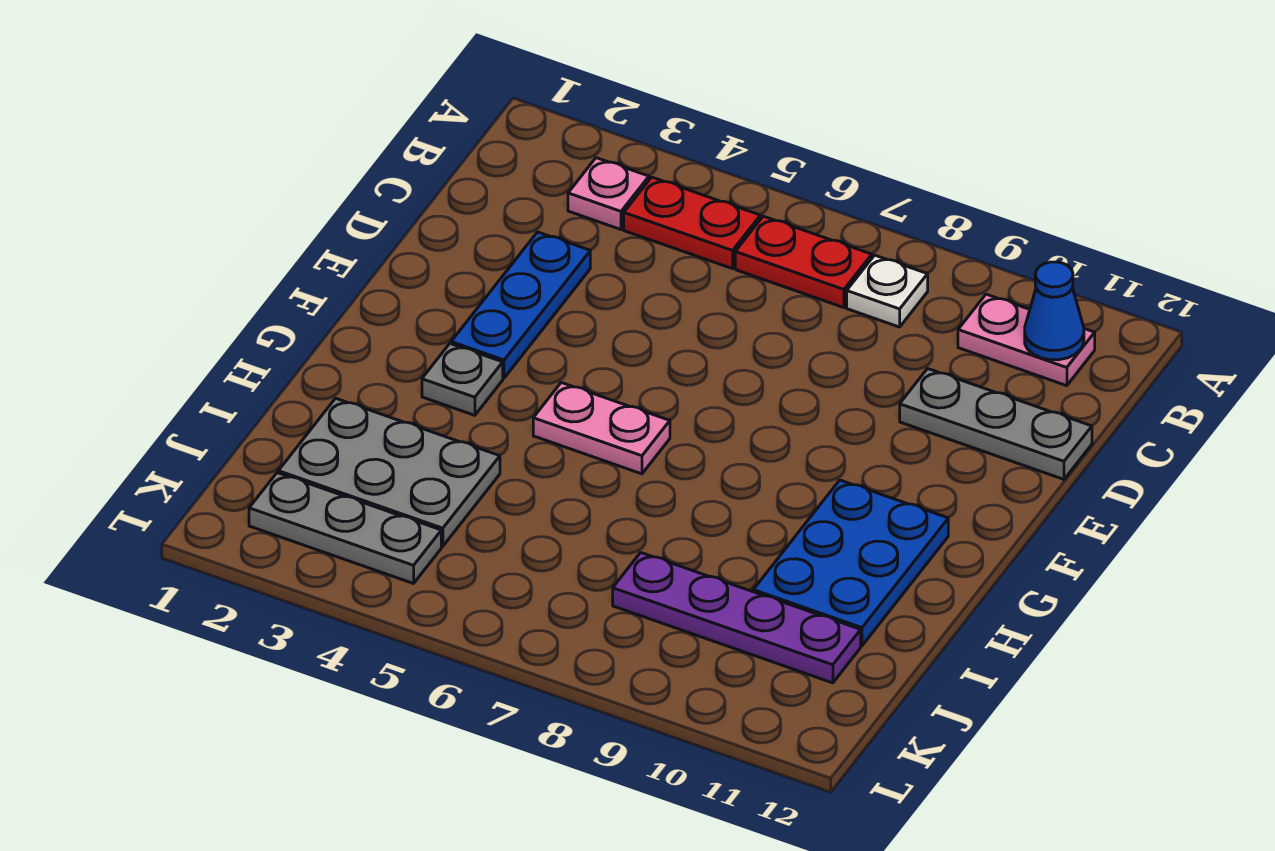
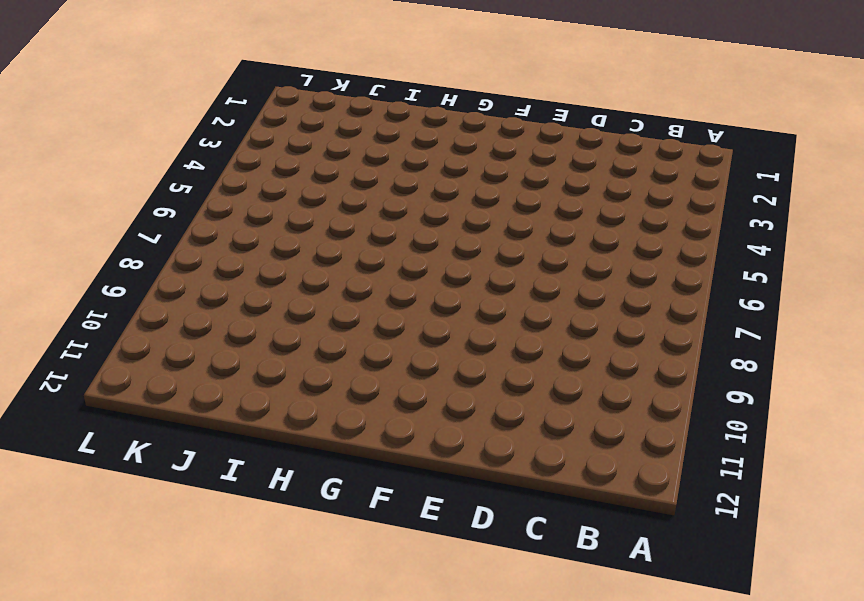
none -> pink 1x1 plate [568,158,649,230]
none -> red 1x2 plate [624,177,760,269]
none -> red 1x2 plate [735,216,872,308]

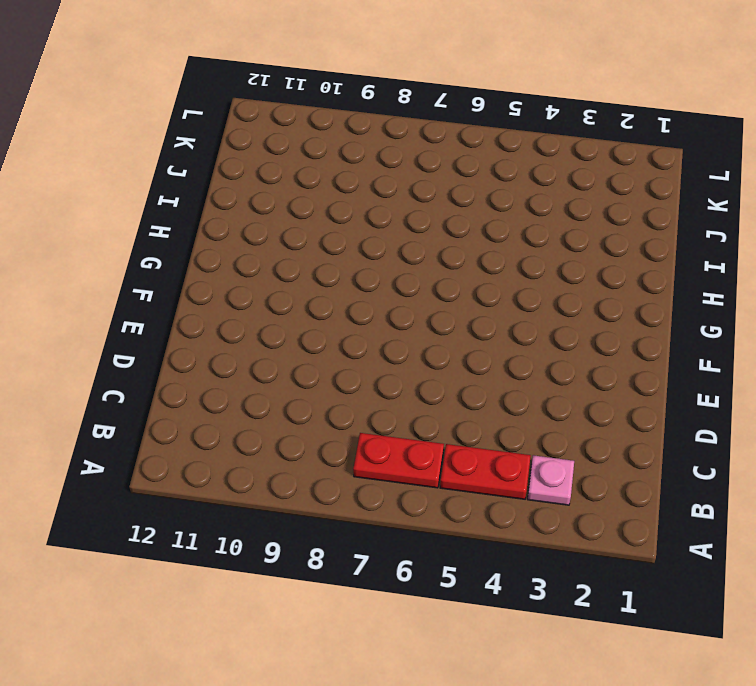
none -> white 1x1 plate [847,255,928,327]
none -> pink 1x2 plate [958,294,1095,386]
none -> blue 1x3 plate [451,232,590,378]

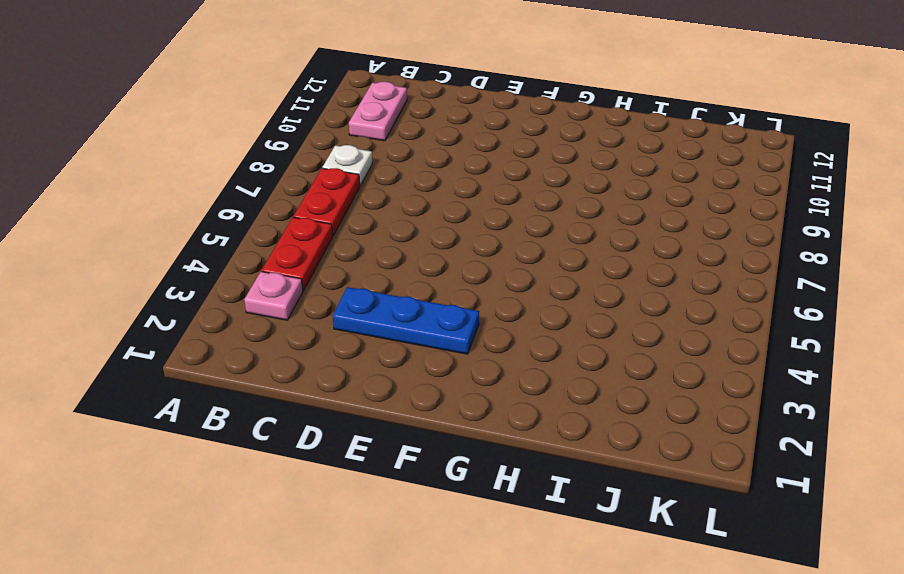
none -> grey 1x3 plate [900,369,1092,479]
none -> grey 1x1 plate [422,344,503,415]
none -> pink 1x2 plate [533,383,670,474]

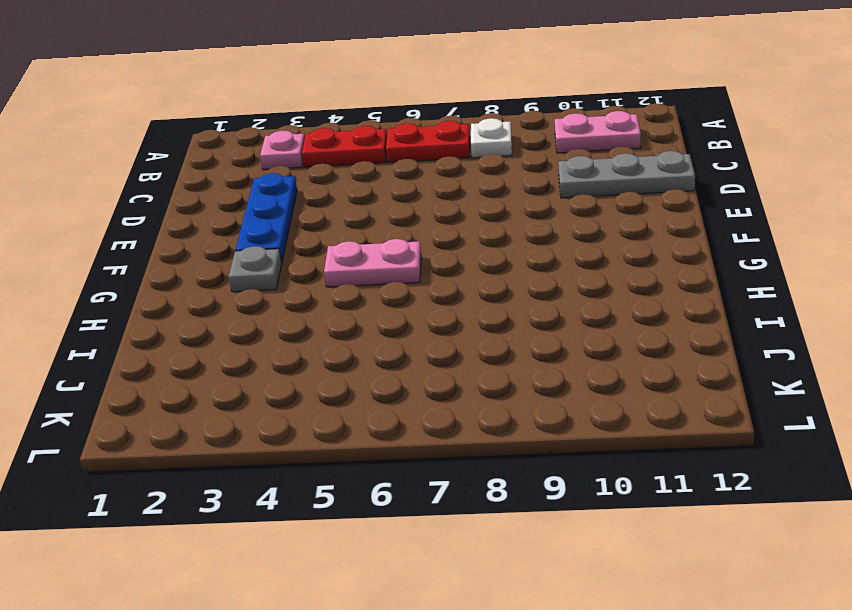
none -> blue 2x3 plate [753,480,948,646]
none -> grey 2x3 plate [278,398,500,546]
none -> purple 1x4 plate [613,553,861,683]

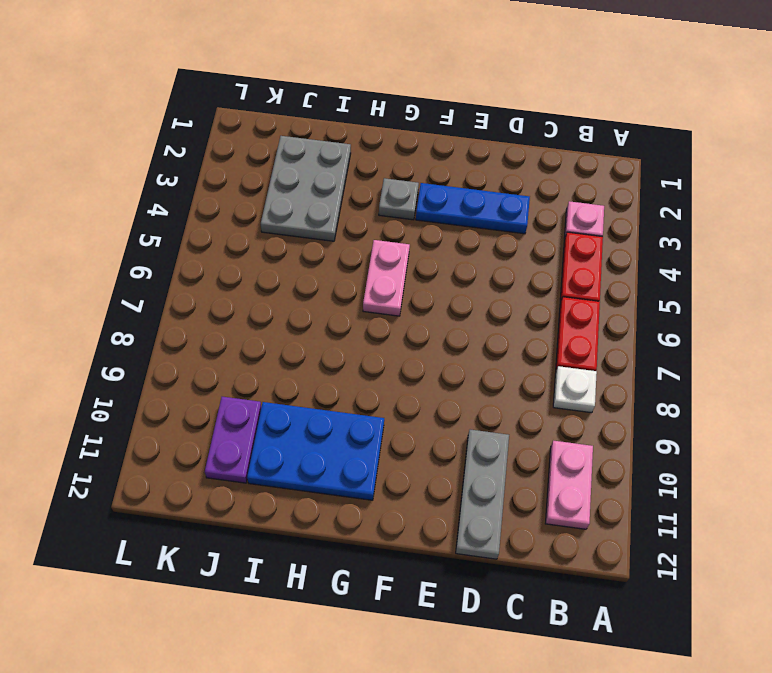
purple 1x2 plate [205,397,262,483] -> purple 1x4 plate [613,553,861,683]
none -> grey 1x3 plate [249,473,441,584]
none -> blue 1x1 cone [1025,262,1084,360]

